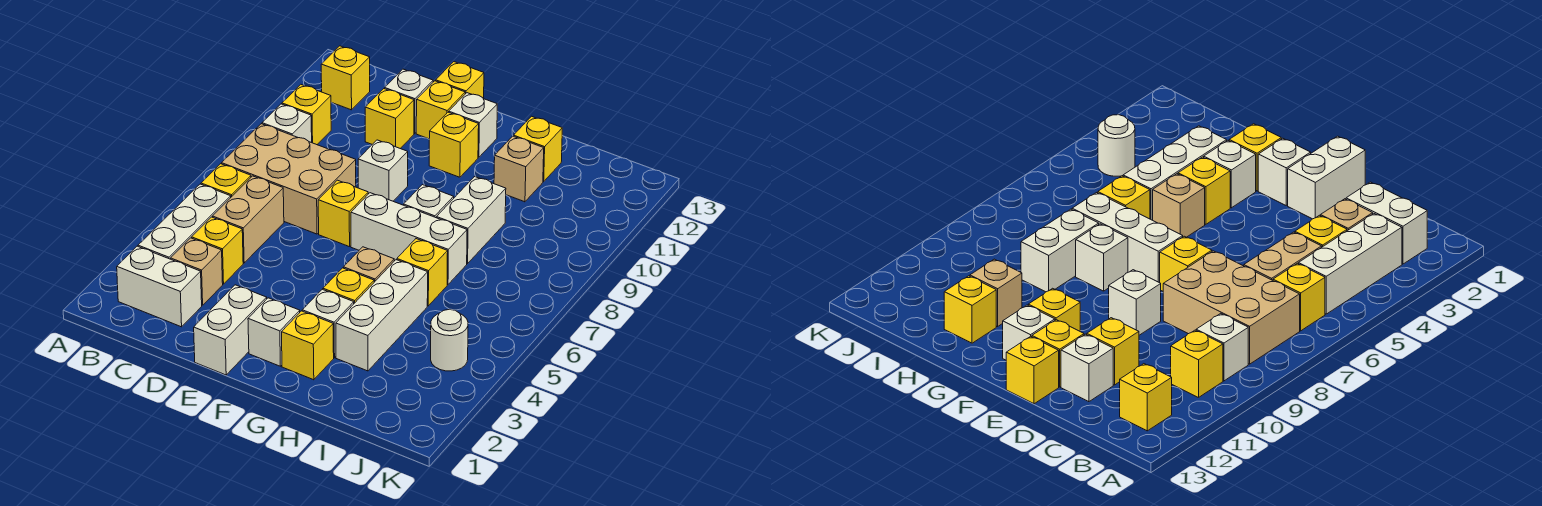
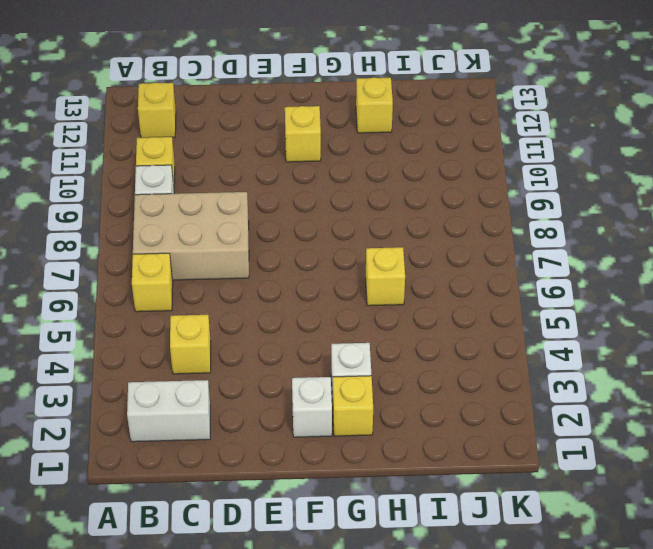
none -> white 1x3 brick [138,184,231,259]
none -> tan 1x1 brick [171,238,223,305]
none -> tan 1x2 brick [213,176,284,263]
none -> yellow 1x1 brick [365,89,414,148]

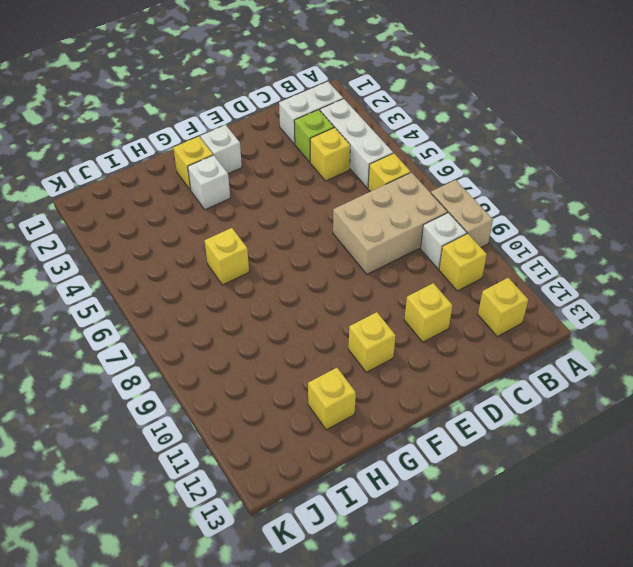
tan 1x2 brick [431,180,493,247] -> tan 1x2 brick moved to [213,176,284,263]
lime 1x1 brick [294,110,334,162] -> tan 1x1 brick [171,238,223,305]
none -> white 1x1 brick [385,69,433,133]
none -> white 1x2 brick [194,285,267,375]
none -> yellow 1x1 brick [318,180,368,247]
none -> white 1x1 brick [358,140,408,201]

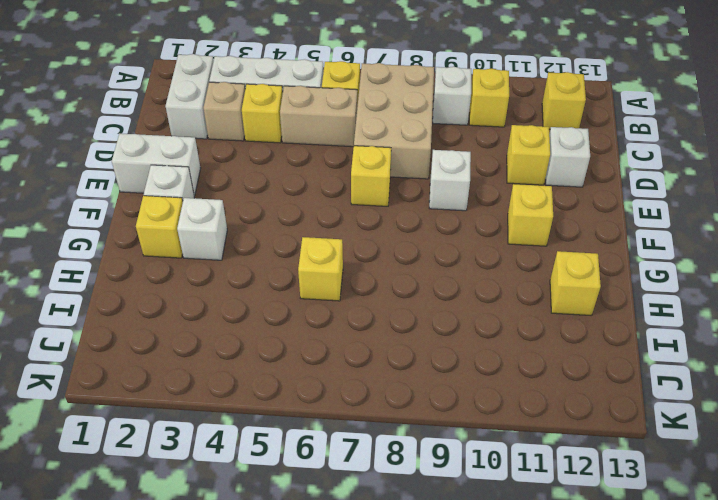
none -> yellow 1x1 brick [416,81,465,139]
none -> yellow 1x1 brick [436,62,484,99]
none -> white 1x3 brick [351,193,467,285]
none -> white 1x1 brick [449,93,497,157]

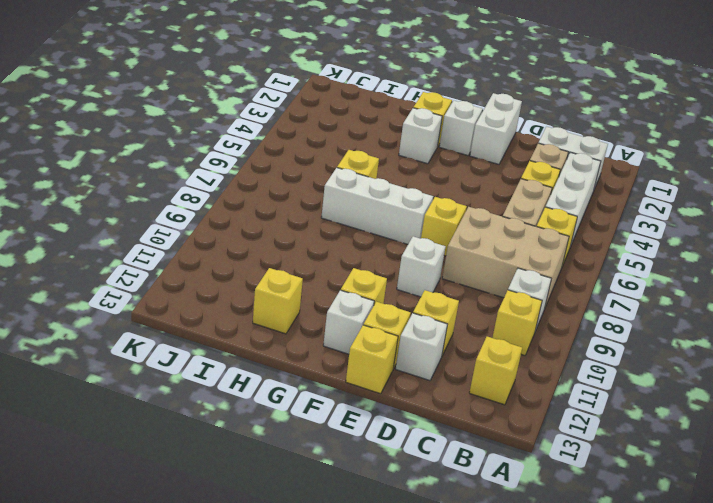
none -> yellow 1x1 brick [323,268,374,303]
none -> tan 1x1 brick [344,247,394,282]
none -> white 1x1 brick [404,185,454,218]
none -> white 1x3 brick [336,260,428,371]

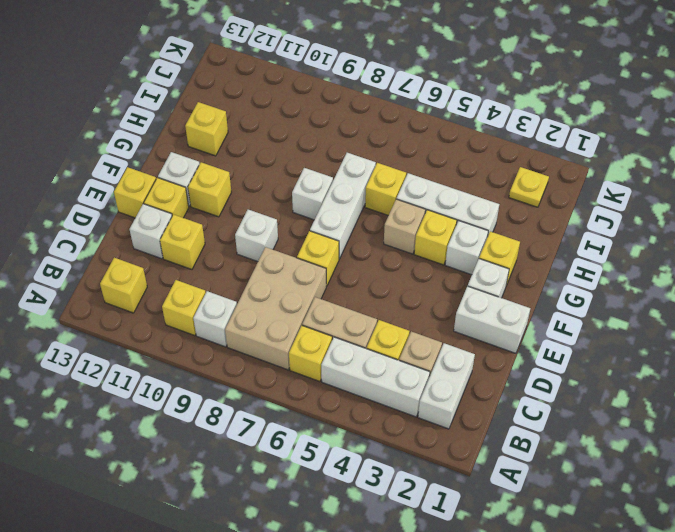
yellow 1x1 plate [509,167,549,207] -> none
none -> white 1x2 brick [437,177,506,264]
none -> tan 1x1 brick [494,136,544,202]
none -> white 1x1 round brick [431,309,468,371]

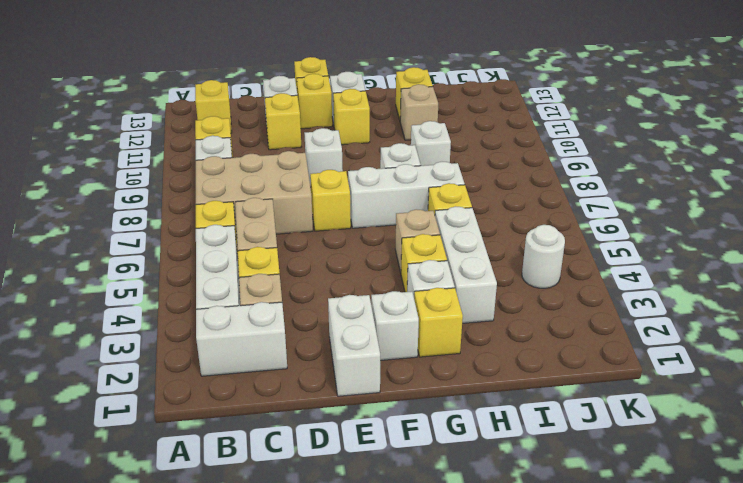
white 1x1 brick [411,121,451,166] -> white 1x2 brick [437,177,506,264]

